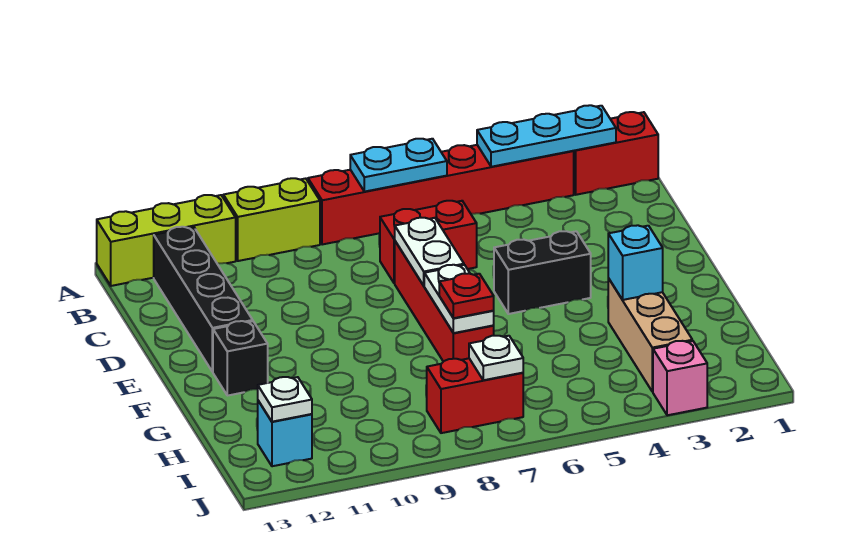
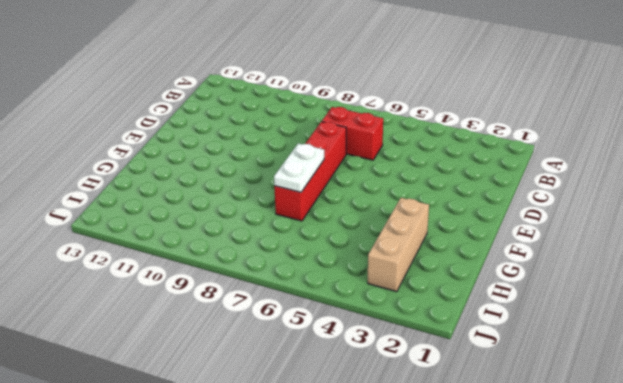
none -> red 1x2 brick [574,112,658,195]
none -> red 1x6 brick [308,145,574,245]
none -> lime 1x2 brick [223,178,320,261]

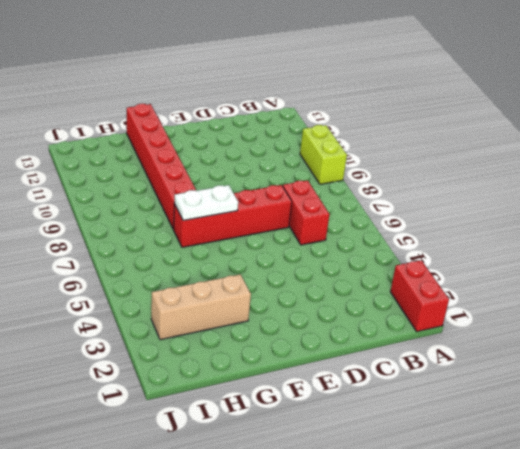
red 1x6 brick [127,104,196,229] -> red 1x6 brick moved to [308,145,574,245]
none -> lime 1x3 brick [97,195,236,286]
none -> black 1x4 brick [154,227,253,372]
none -> black 1x2 brick [494,231,591,314]

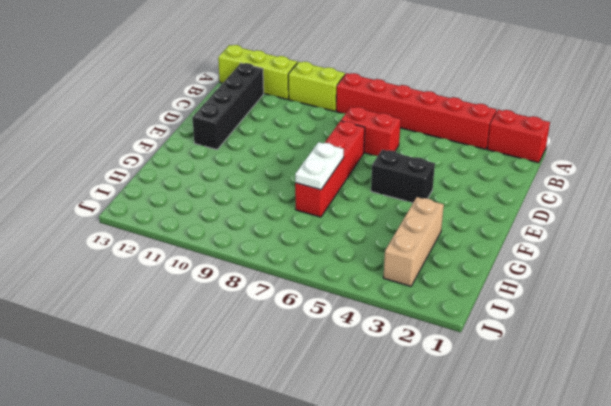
none -> black 1x1 brick [213,321,268,396]
none -> red 1x2 brick [427,358,523,433]
none -> cyan 1x1 brick [258,401,312,466]

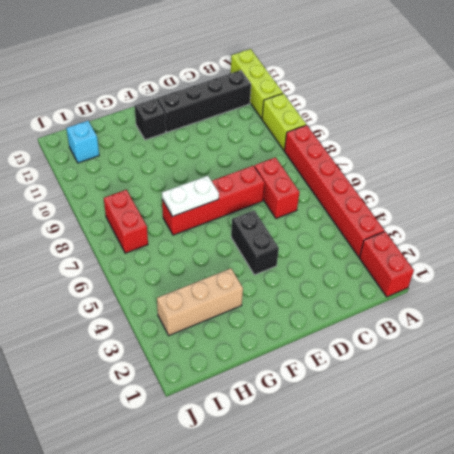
none -> pink 1x1 brick [653,341,707,415]
none -> cyan 1x3 plate [477,105,616,167]
none -> cyan 1x2 plate [350,139,447,192]

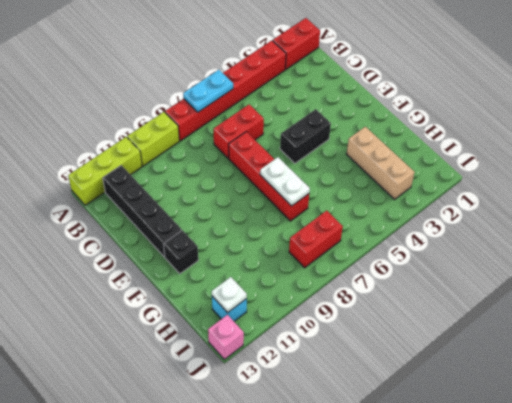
pink 1x1 brick [208,315,244,359] -> pink 1x1 brick moved to [653,341,707,415]
none -> cyan 1x3 plate [477,105,616,167]
none -> white 1x2 plate [395,218,464,286]
none -> cyan 1x1 brick [608,225,663,300]

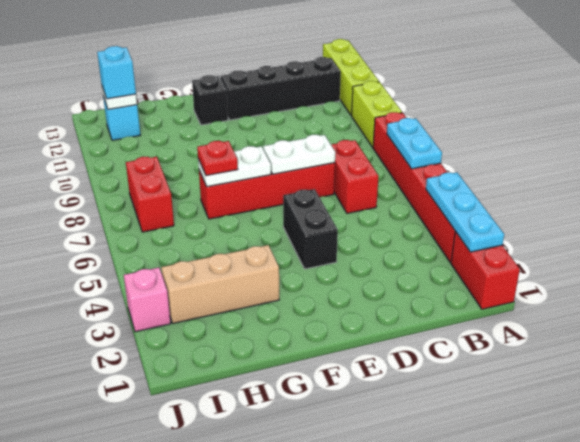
cyan 1x1 brick [97,46,136,99] -> cyan 1x1 brick moved to [608,225,663,300]
none -> white 1x1 plate [469,336,523,380]

